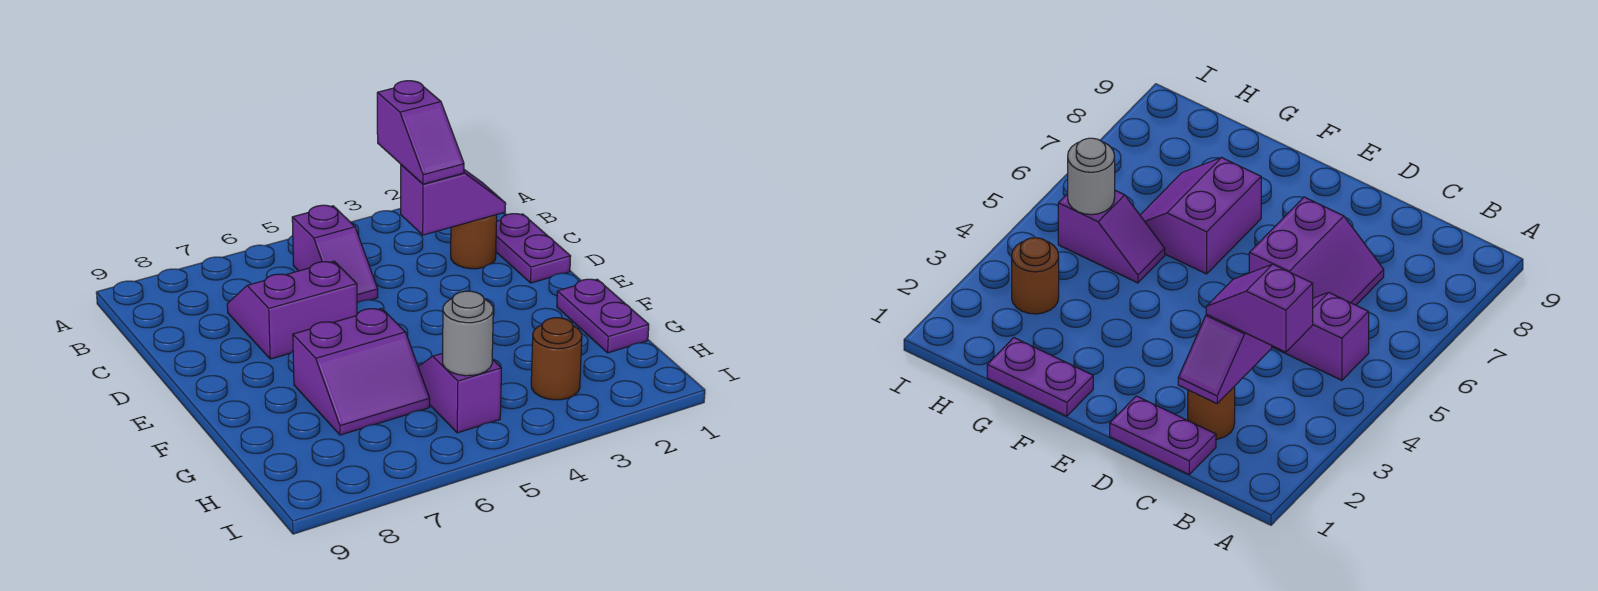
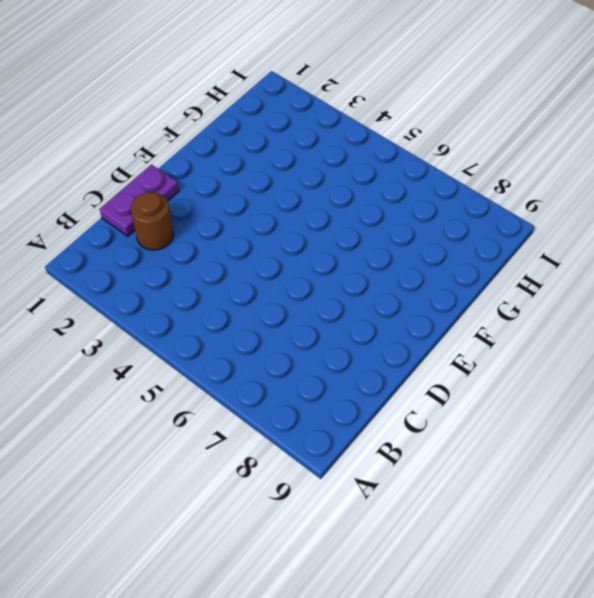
none -> purple 1x2 slope [292,205,378,303]
none -> purple 2x2 slope [227,261,357,359]

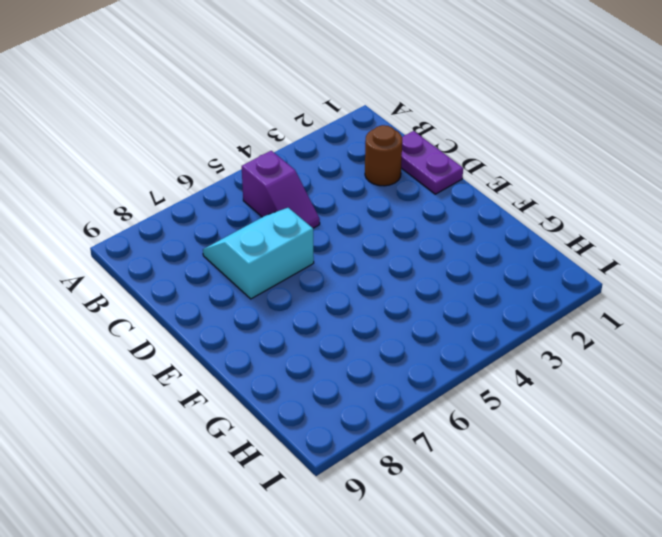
cyan 2x2 slope [203,208,314,299] -> purple 2x2 slope [227,261,357,359]
none -> purple 1x2 plate [557,279,649,353]
none -> purple 2x2 slope [293,308,430,435]

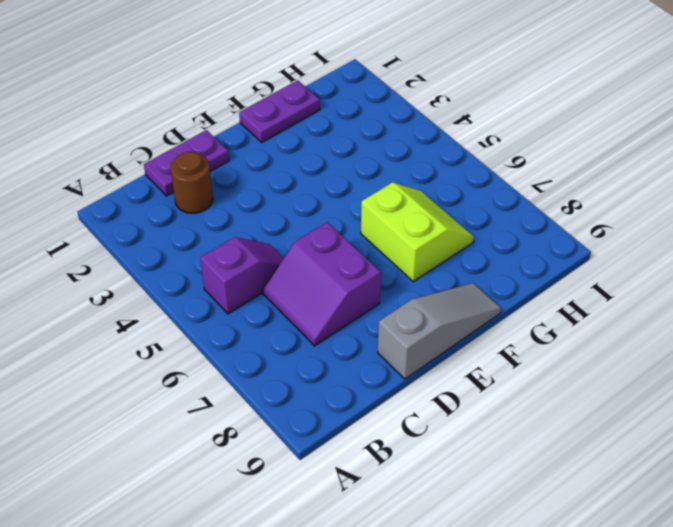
grey 1x3 slope [378,283,501,379] -> none
lime 2x2 slope [361,182,474,281] -> purple 2x2 slope [293,308,430,435]
none -> purple 1x2 slope [418,353,502,433]
none -> brown 1x1 round brick [531,318,582,400]

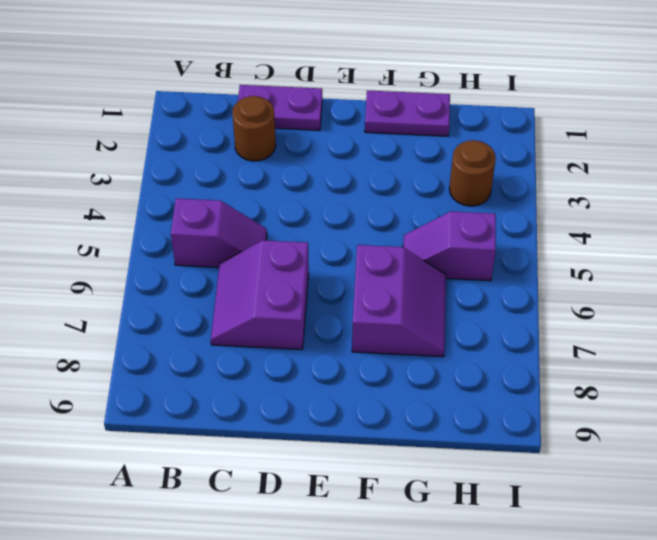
none -> purple 1x2 slope [401,165,506,235]
none -> grey 1x1 round brick [443,291,493,376]

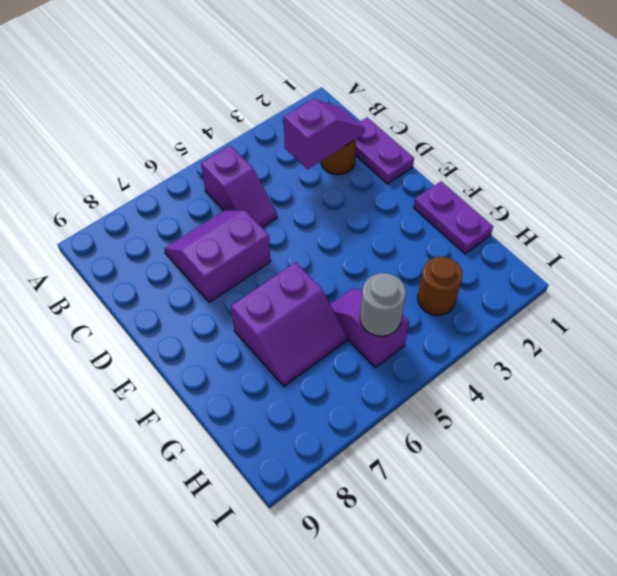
none -> purple 1x2 slope [377,81,464,184]

